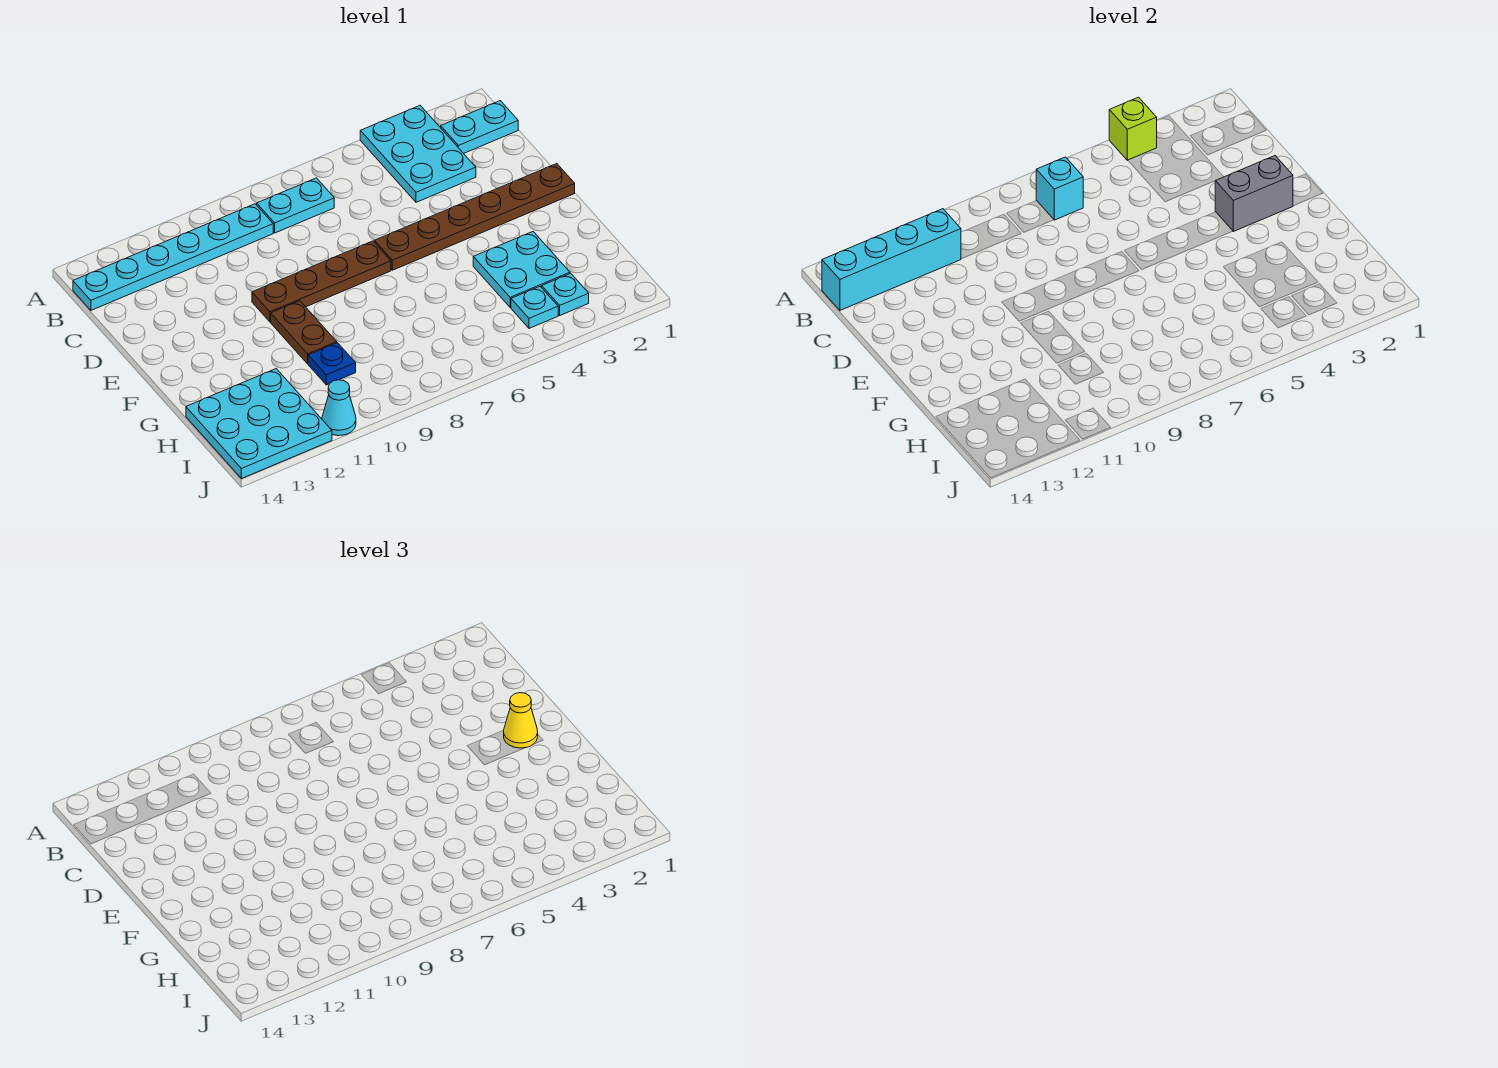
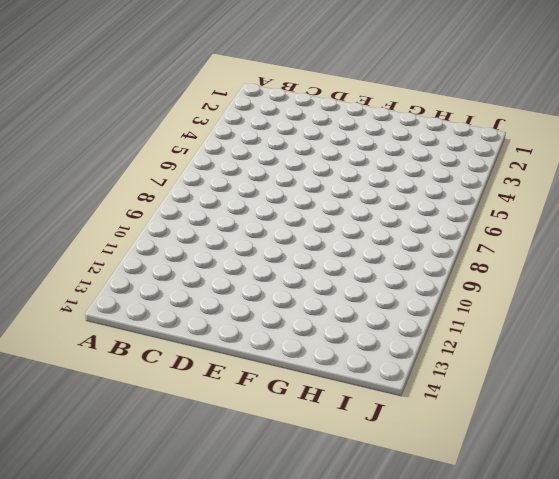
none -> cyan 2x3 plate [360,106,476,202]
none -> cyan 1x2 plate [441,101,518,153]
none -> cyan 1x2 plate [257,178,334,233]

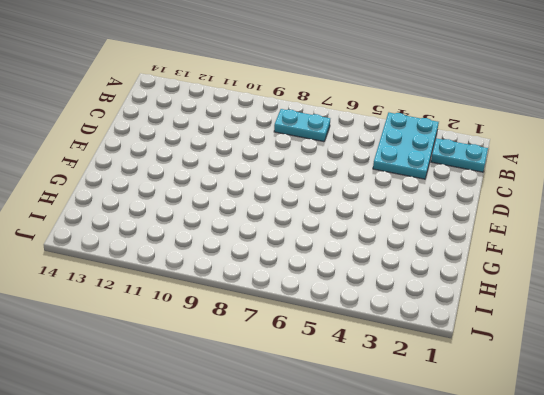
none -> cyan 1x6 plate [73,204,273,310]
none -> brown 1x6 plate [374,164,575,270]
none -> brown 1x4 plate [252,241,391,322]

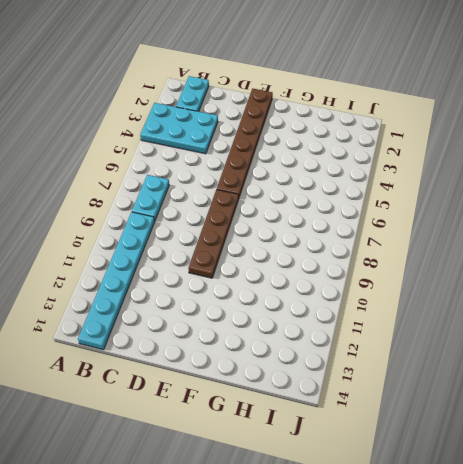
none -> brown 1x2 plate [271,301,337,364]
none -> cyan 2x2 plate [473,232,570,307]
none -> blue 1x1 plate [308,343,356,385]

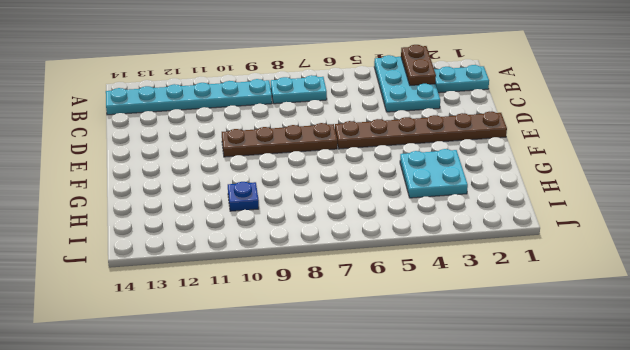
brown 1x2 plate [401,45,436,85] -> brown 1x2 plate moved to [271,301,337,364]
none -> cyan 3x3 plate [186,369,332,479]
none -> cyan 1x1 plate [542,273,589,315]
none -> cyan 1x1 plate [511,287,558,328]

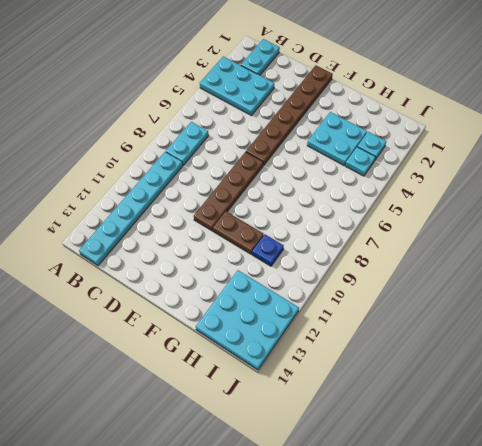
none -> cyan 1x1 cone [322,380,356,436]
none -> lime 1x1 brick [1109,97,1157,160]
none -> cyan 1x1 brick [1036,157,1083,220]

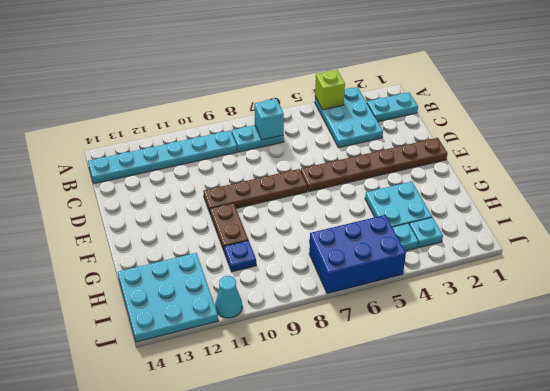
blue 2x3 brick [309,215,406,293] -> none
none -> cyan 1x4 brick [822,209,961,310]
none -> grey 1x2 brick [1215,156,1293,231]
none -> yellow 1x1 cone [504,693,538,748]

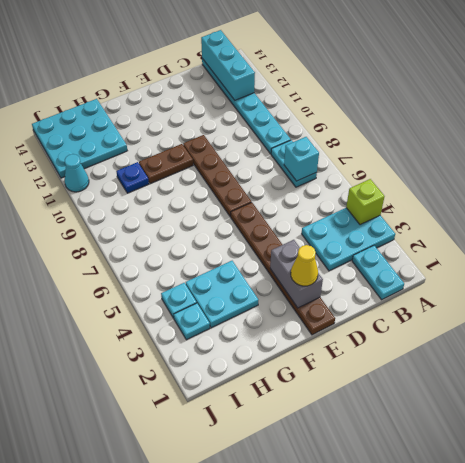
cyan 1x3 brick [201,30,255,100] -> cyan 1x4 brick [822,209,961,310]

